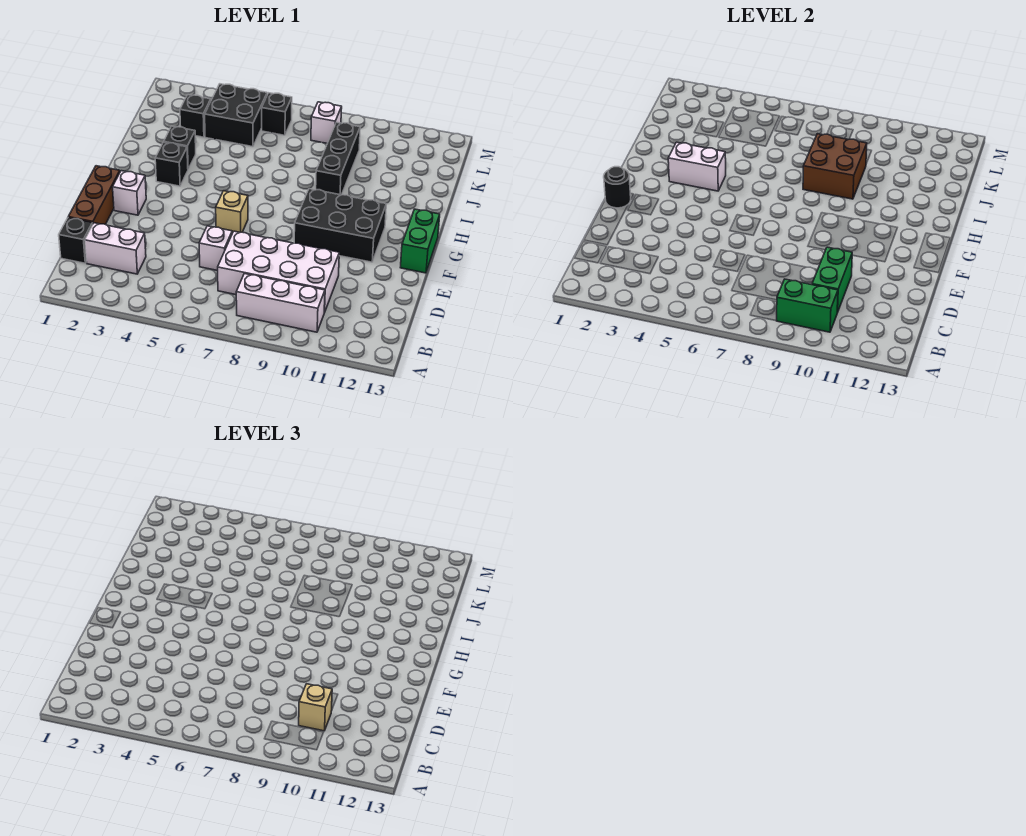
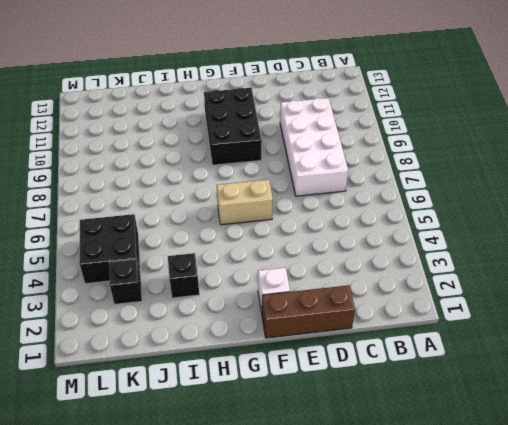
tan 1x2 brick [217,180,273,225] -> tan 1x1 brick [216,191,248,233]
none -> white 1x3 brick [236,274,325,332]
none -> black 1x1 brick [59,218,93,263]
none -> white 1x2 brick [85,223,146,274]

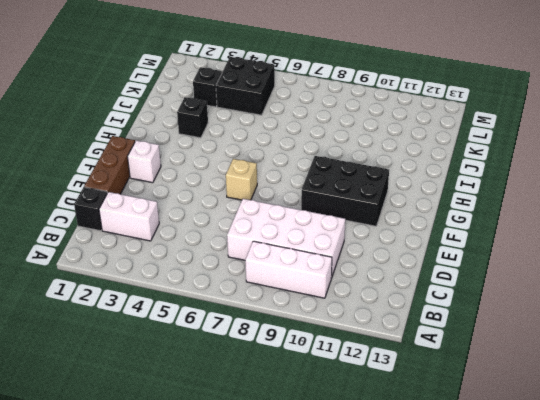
none -> white 1x1 brick [199,226,232,271]
none -> green 1x2 brick [400,209,440,273]
none -> black 1x1 brick [155,142,188,186]

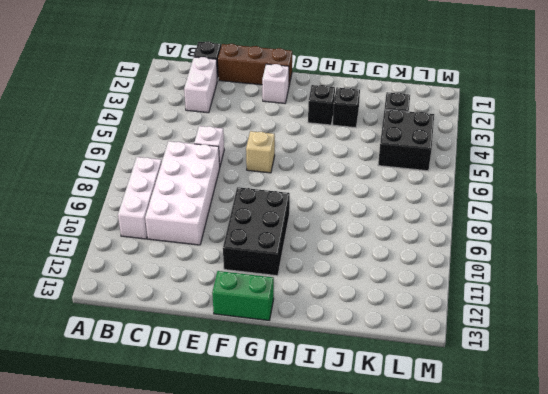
none -> black 1x3 brick [316,122,360,195]
none -> black 1x1 brick [262,93,292,135]
none -> white 1x1 brick [311,102,342,143]

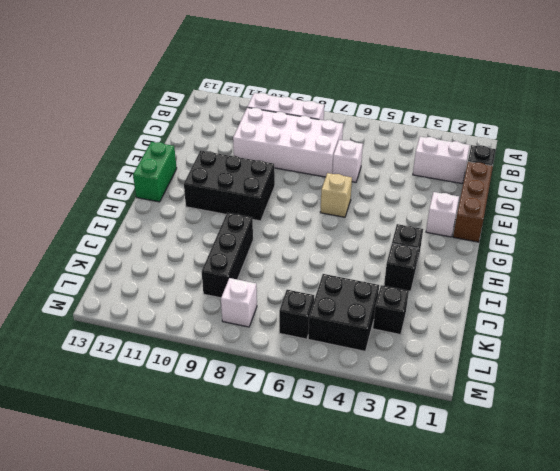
none -> green 1x2 brick [777,279,838,332]
none -> green 1x2 brick [812,247,852,313]
none -> black 1x1 round brick [604,167,631,208]

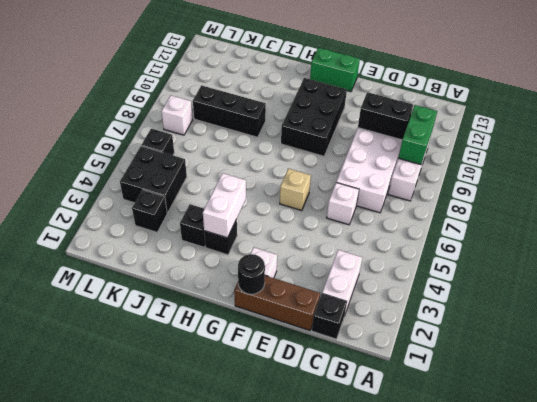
black 1x2 brick [358,92,413,140] -> green 1x2 brick [812,247,852,313]
none -> brown 2x2 brick [803,134,867,199]
none -> tan 1x1 brick [299,684,332,731]

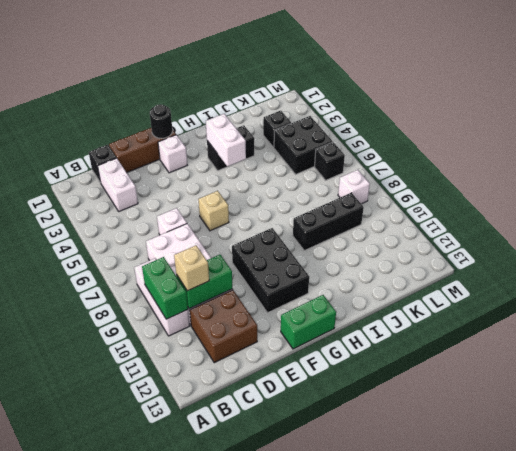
brown 2x2 brick [190,290,257,363] -> brown 2x2 brick moved to [803,134,867,199]

